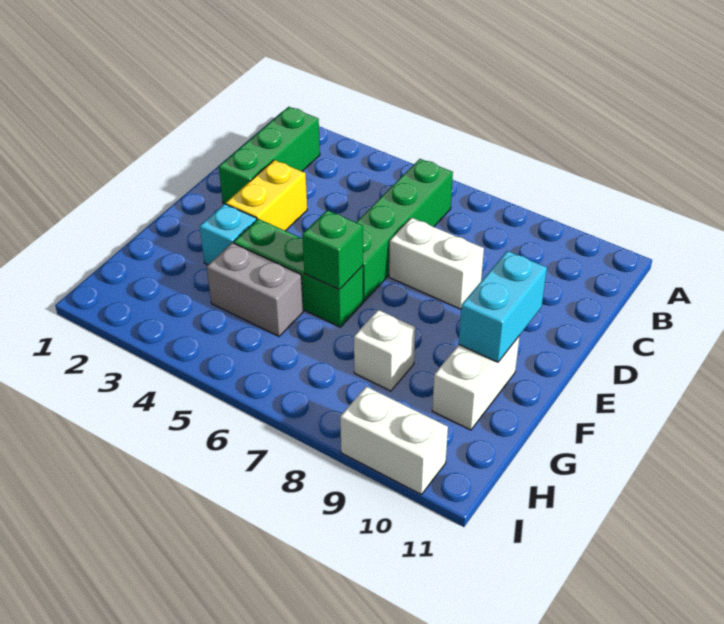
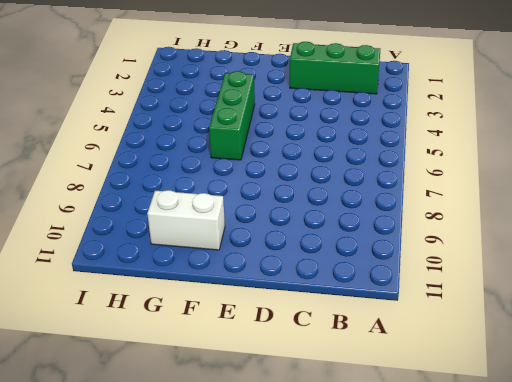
none -> green 1x4 brick [356,159,453,301]
none -> yellow 1x2 brick [226,160,307,231]
none -> white 1x2 brick [389,218,484,309]

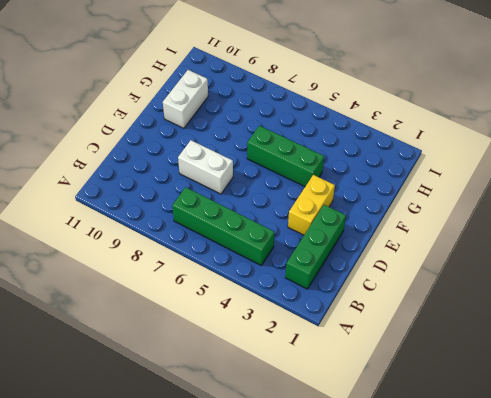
green 1x4 brick [172,187,274,265] -> green 1x4 brick turned to [356,159,453,301]
none -> cyan 1x1 brick [200,204,257,265]
none -> grey 1x2 brick [207,243,303,336]
none -> white 1x1 brick [354,310,415,391]

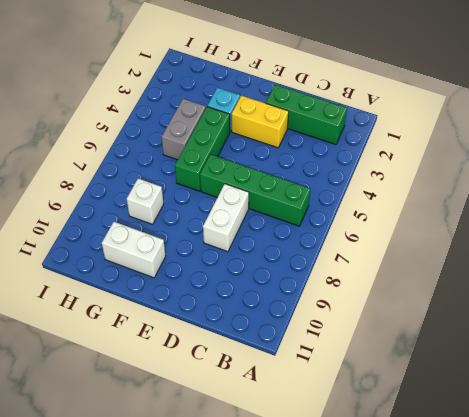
none -> white 1x2 brick [340,386,448,495]
none -> cyan 1x2 brick [459,251,547,362]
none -> green 1x1 brick [302,210,363,290]

